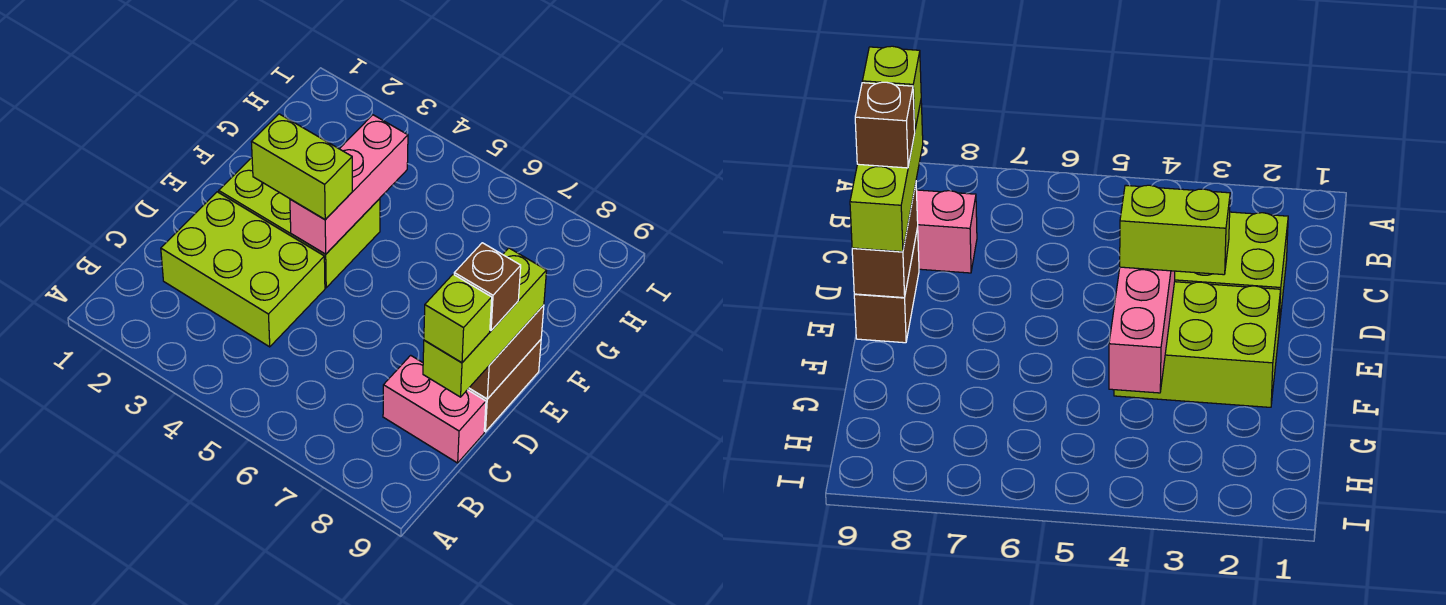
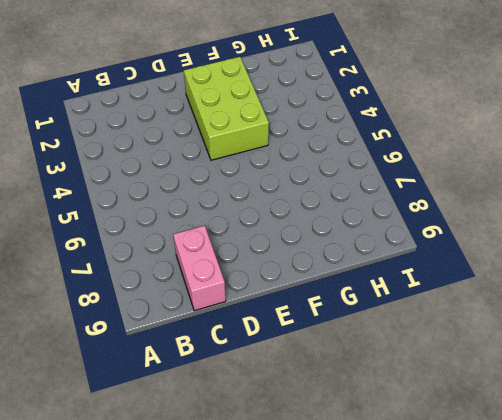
none -> lime 2x3 brick [161,192,325,347]
none -> brown 1x2 brick [468,340,541,432]

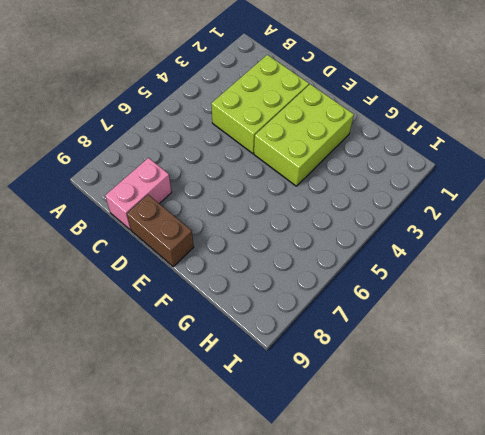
none -> brown 1x2 brick [469,305,544,399]
none -> pink 1x3 brick [290,115,408,254]

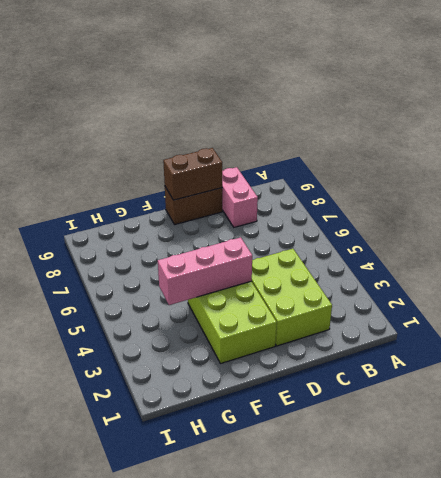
none -> lime 1x3 brick [423,248,547,397]
none -> lime 1x2 brick [252,114,352,219]

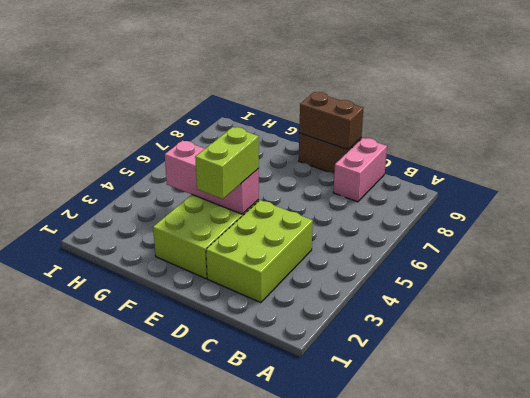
none -> lime 1x3 brick [423,248,547,397]
none -> lime 1x1 brick [424,274,492,363]

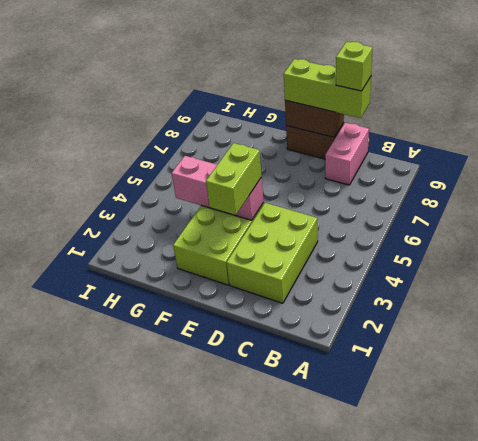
none -> brown 1x1 brick [454,243,521,330]

